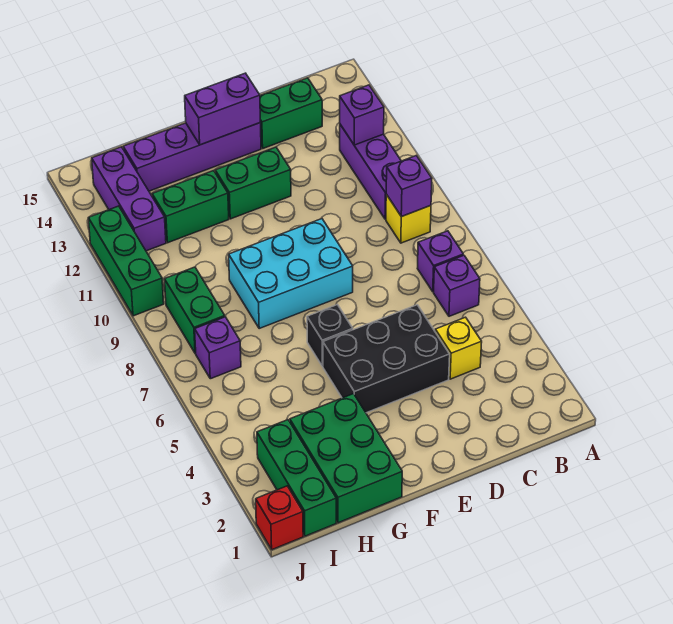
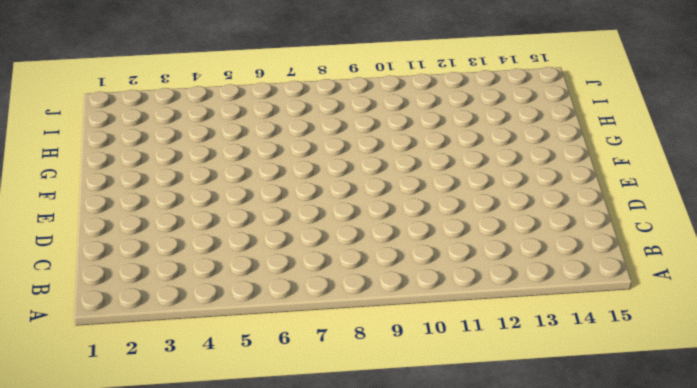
none -> purple 1x1 brick [434,255,480,316]
none -> purple 1x1 brick [417,231,463,292]
none -> yellow 1x1 brick [386,195,431,243]

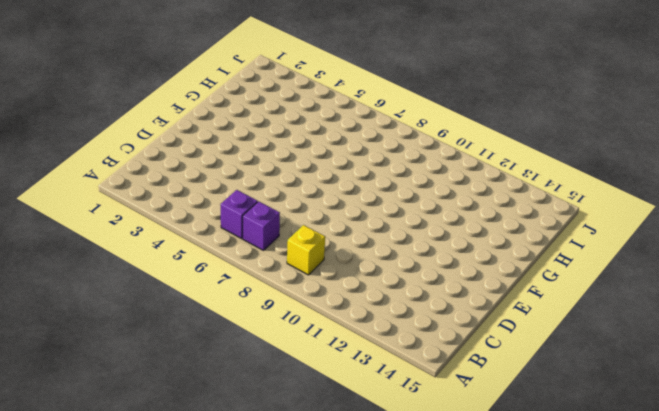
none -> purple 1x3 brick [340,125,401,219]
none -> yellow 1x1 brick [435,317,482,379]
none -> green 1x2 brick [260,78,322,148]

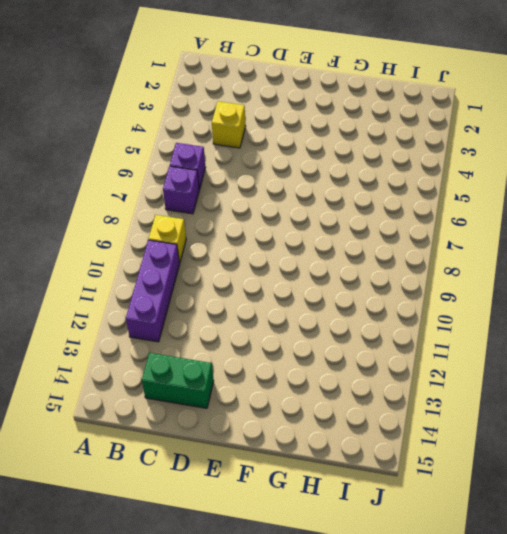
none -> black 2x3 brick [323,305,450,413]
none -> cyan 2x3 brick [229,219,353,328]
none -> green 1x2 brick [215,147,291,219]

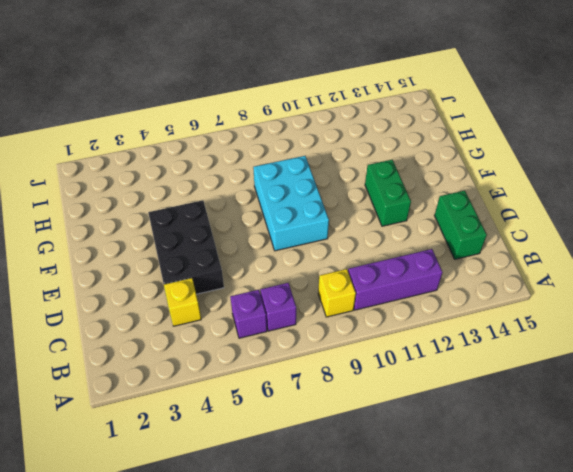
none -> purple 1x4 brick [123,123,261,191]
none -> black 1x1 brick [307,305,353,366]
none -> green 2x3 brick [290,394,402,523]

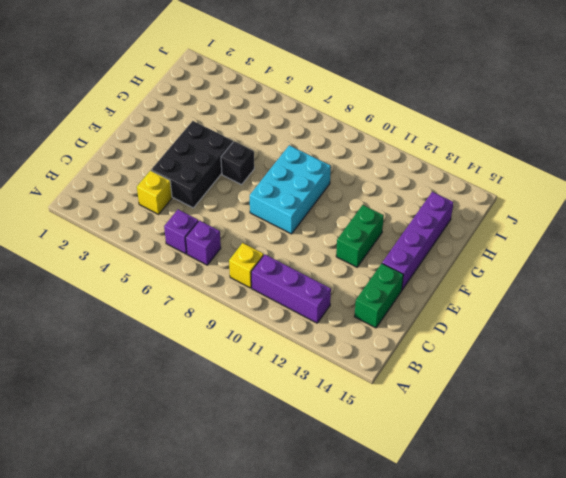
none -> green 2x3 brick [290,394,402,523]
none -> green 1x2 brick [152,171,229,243]
none -> green 1x3 brick [257,420,336,536]

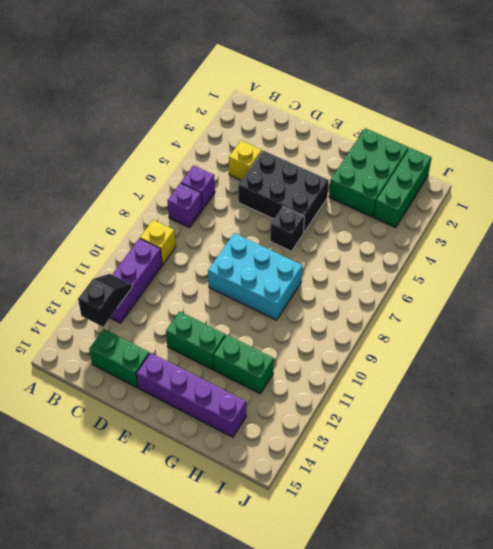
black 1x2 slope [78,274,132,327] -> purple 1x1 brick [340,85,384,145]
none -> purple 1x1 brick [195,317,241,379]
none -> green 1x2 brick [164,267,225,353]
none -> purple 1x3 brick [92,147,166,251]

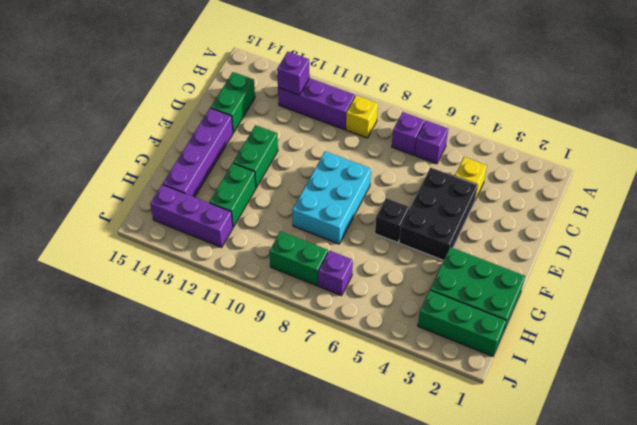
none -> red 1x1 brick [256,486,303,550]
none -> green 1x3 brick [88,206,164,316]
none -> purple 1x1 brick [386,156,432,217]

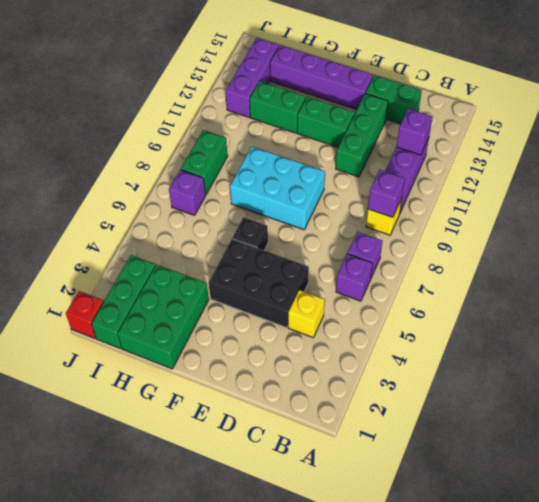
green 1x3 brick [336,94,388,177] -> green 1x3 brick moved to [88,206,164,316]
none -> purple 1x2 brick [185,73,260,145]

